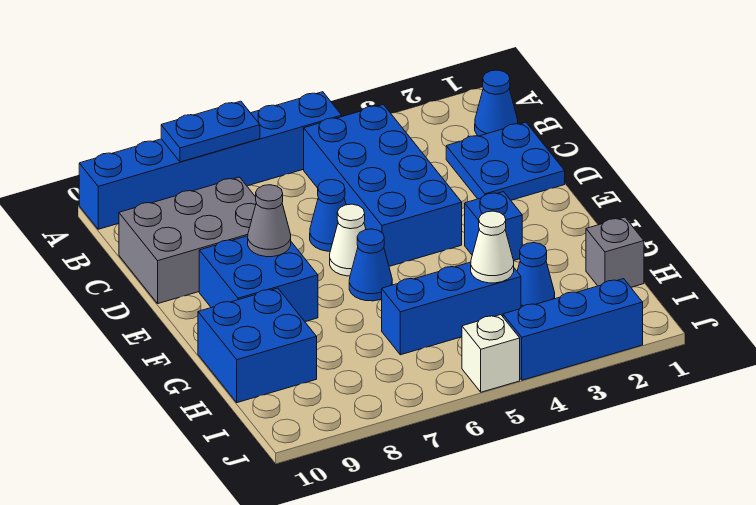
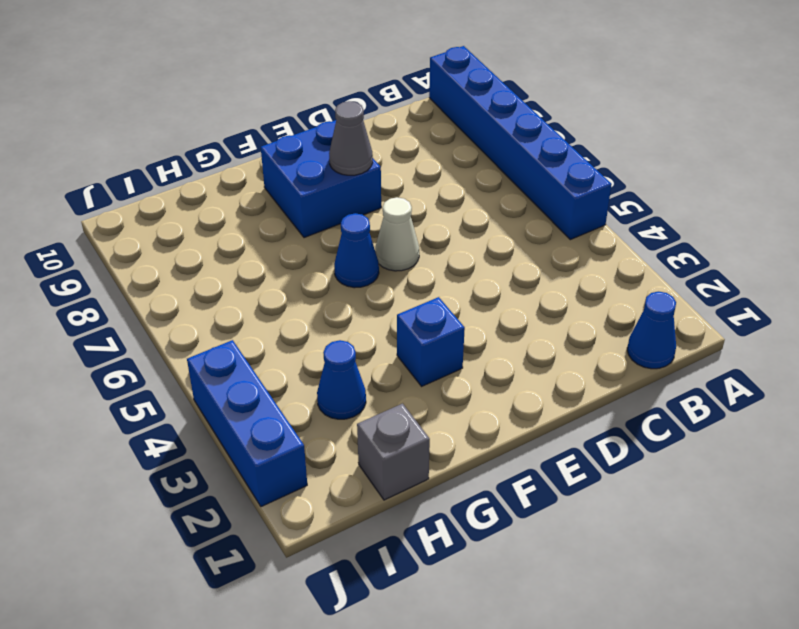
none -> blue 2x4 brick [304,105,462,266]
none -> blue 2x2 plate [446,122,565,200]
none -> grey 2x3 brick [119,177,256,303]

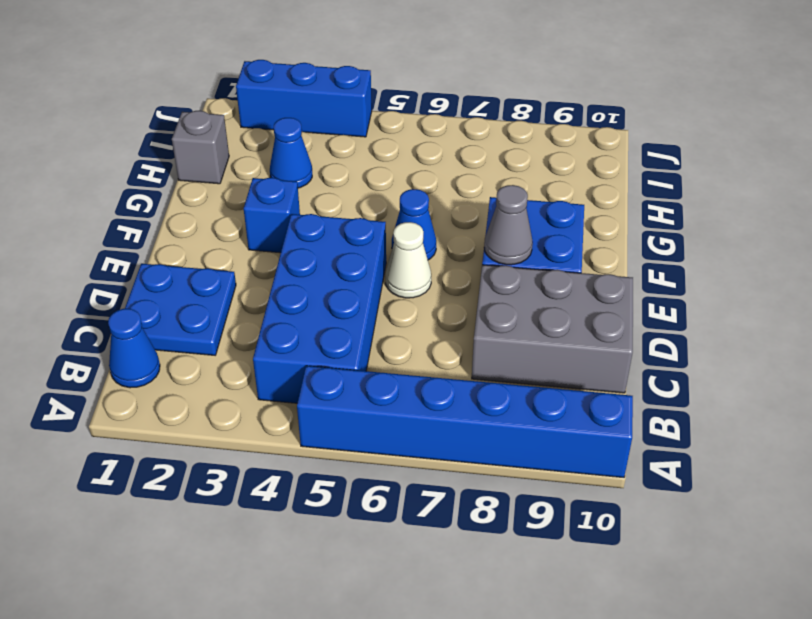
none -> blue 1x1 cone [310,180,346,251]
none -> blue 2x2 brick [198,288,317,403]
none -> blue 1x3 brick [382,262,521,355]

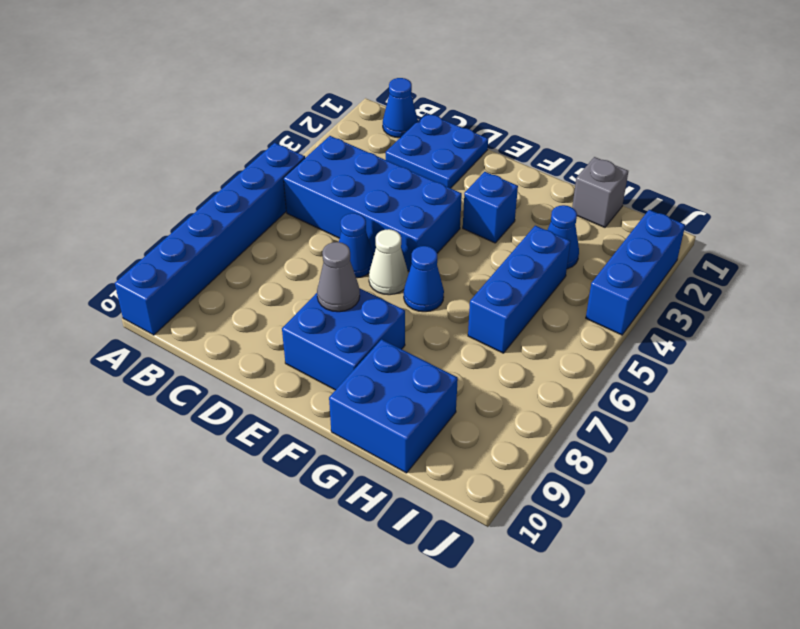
none -> grey 2x3 brick [119,177,256,303]
none -> white 1x1 brick [462,315,520,392]
none -> blue 1x2 plate [161,101,260,162]

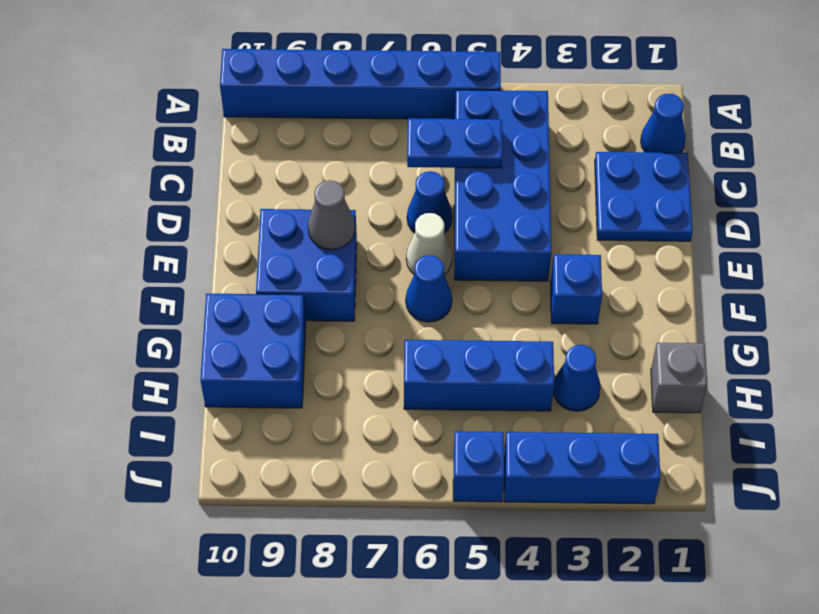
blue 1x2 plate [407,118,502,168] -> blue 1x2 plate moved to [161,101,260,162]
blue 1x1 brick [453,431,504,502] -> white 1x1 brick [462,315,520,392]
none -> grey 2x3 brick [119,177,256,303]
none -> white 1x1 cone [471,211,514,283]

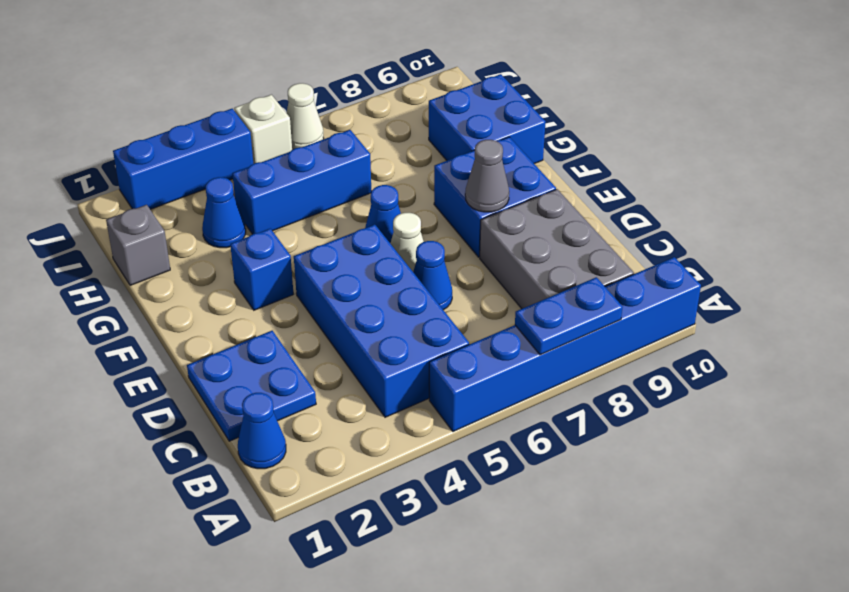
grey 2x3 brick [480,189,634,309] -> grey 2x3 brick turned to [119,177,256,303]
white 1x1 cone [287,83,324,149] -> white 1x1 cone moved to [471,211,514,283]

